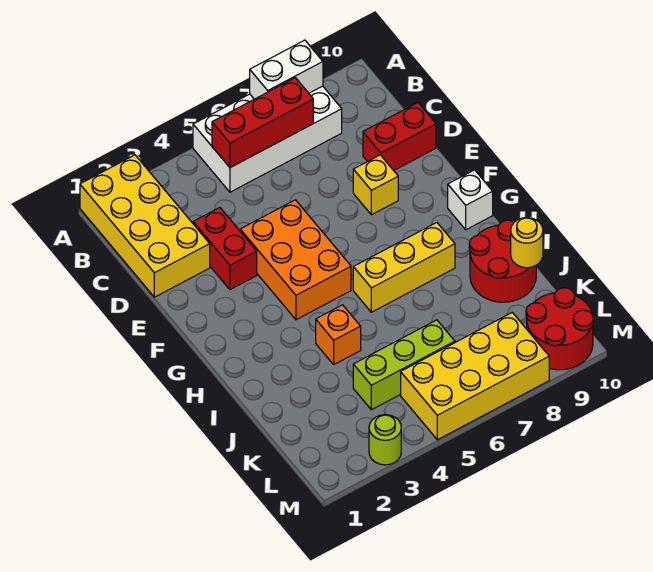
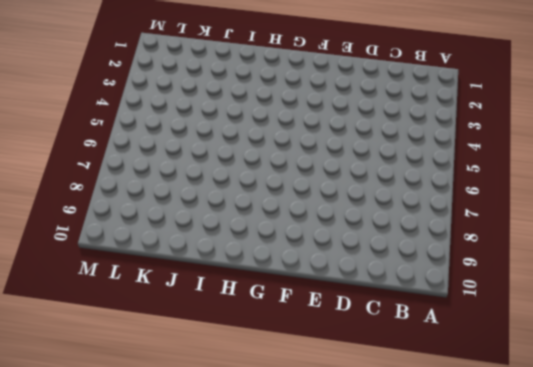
none -> yellow 2x4 brick [80,155,210,297]
none -> white 2x4 brick [193,86,342,192]
none -> red 1x2 brick [193,208,257,290]

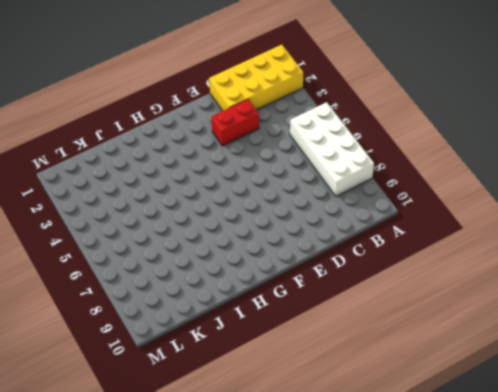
none -> red 1x2 brick [363,103,436,170]
none -> orange 2x3 brick [240,200,351,320]
none -> yellow 1x1 brick [353,155,398,215]

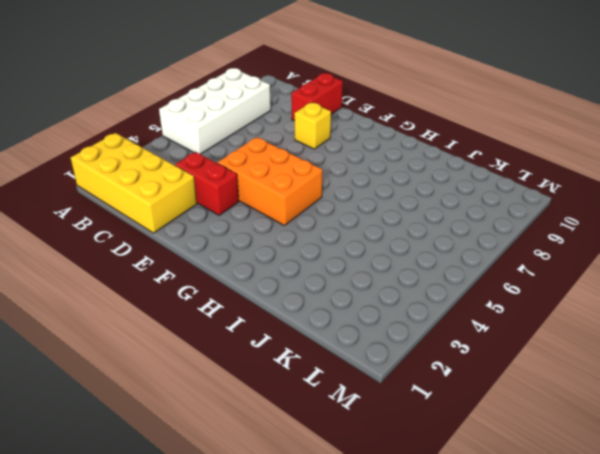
none -> white 1x1 brick [448,170,493,230]
none -> yellow 1x3 brick [353,223,455,312]
none -> orange 1x1 brick [316,305,361,364]

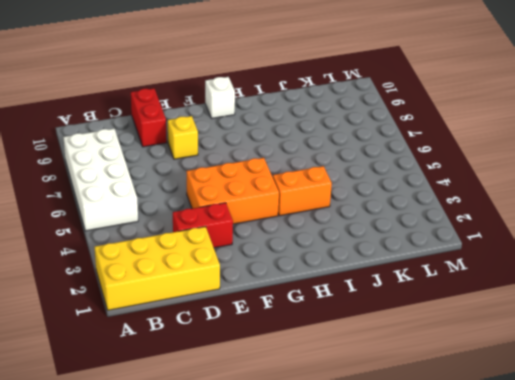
orange 1x2 brick [273,166,332,216] -> orange 1x1 brick [316,305,361,364]
none -> yellow 1x3 brick [353,223,455,312]
none -> red 2x2 round brick [469,220,536,302]
none -> lime 1x3 brick [353,320,455,410]

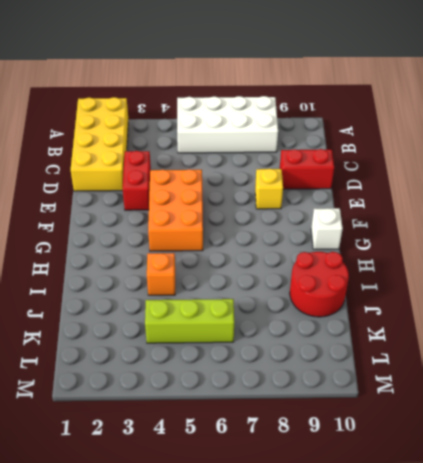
none -> yellow 1x3 brick [353,223,455,312]
none -> yellow 2x4 brick [401,312,549,440]
none -> red 2x2 round brick [526,288,594,370]

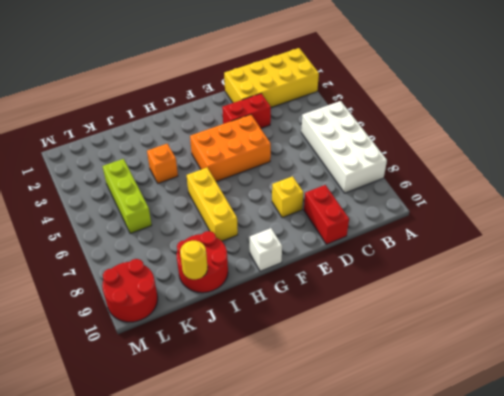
none -> yellow 2x4 brick [401,312,549,440]
none -> lime 1x1 round brick [369,415,401,465]
none -> white 1x2 brick [250,40,323,99]

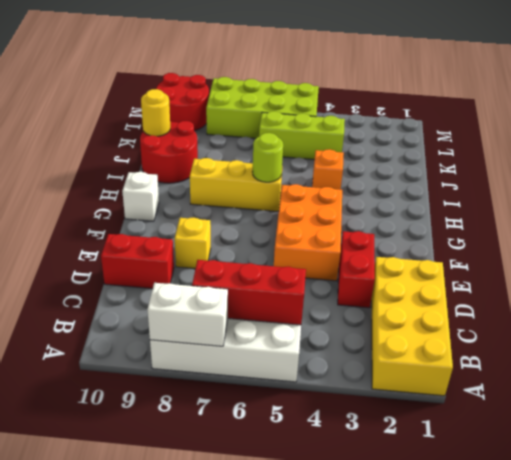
lime 1x1 round brick [252,133,283,182] -> lime 1x1 round brick moved to [369,415,401,465]
lime 2x4 brick [206,77,319,138] -> yellow 2x4 brick [401,312,549,440]

